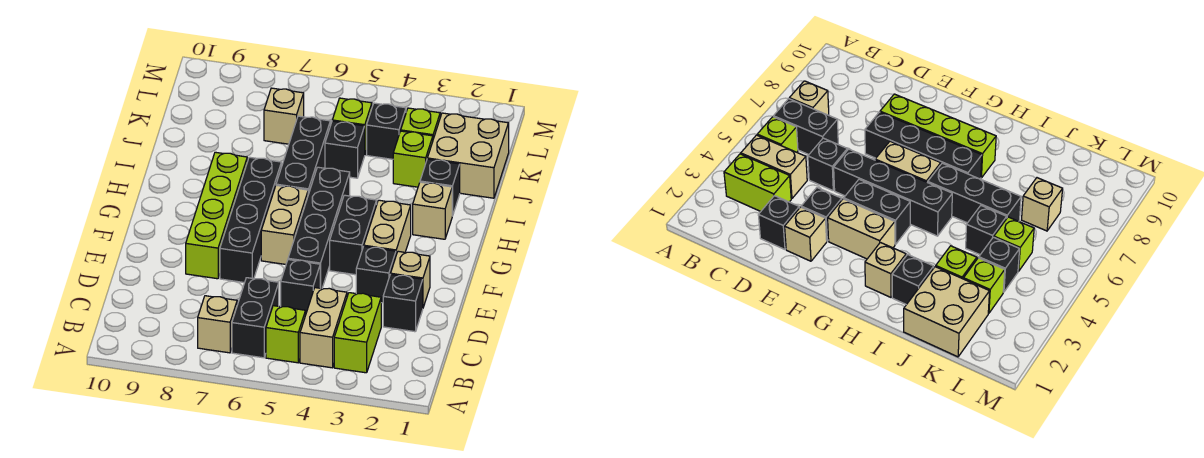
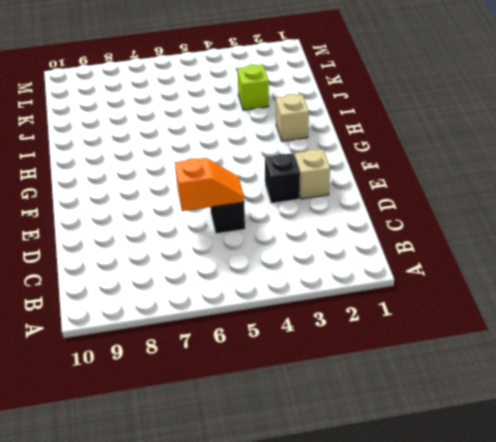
orange 1x2 slope [175,158,244,211] -> none
none -> lime 1x2 brick [334,293,381,373]
none -> tan 1x2 brick [300,288,347,368]
none -> lime 1x1 brick [266,306,306,363]

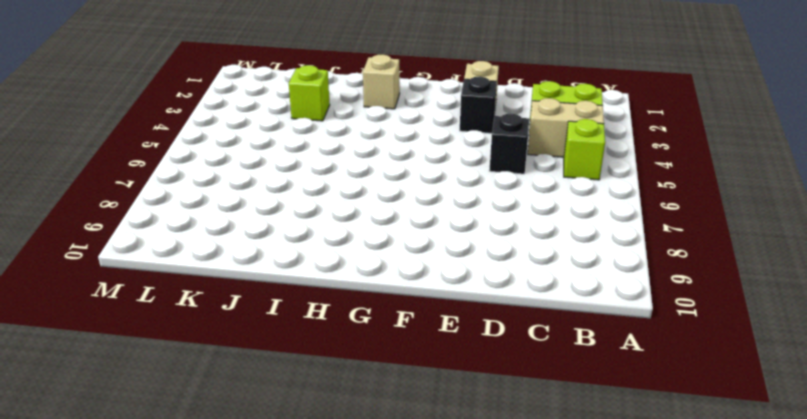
none -> black 1x2 brick [232,278,279,358]
none -> tan 1x1 brick [198,296,237,353]
none -> black 1x1 brick [383,274,423,332]

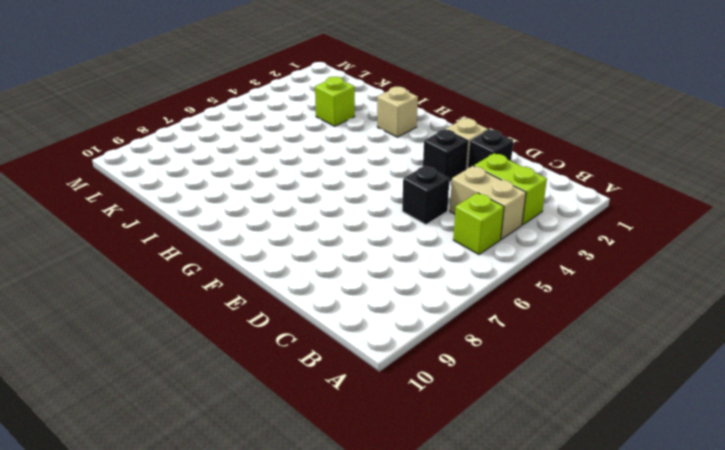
none -> black 1x2 brick [232,278,279,358]
none -> tan 1x1 brick [198,296,237,353]
none -> black 1x4 brick [288,167,350,289]

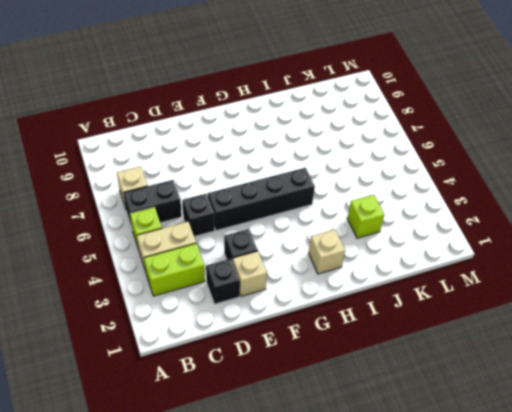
none -> black 1x4 brick [220,157,281,283]
none -> lime 1x4 brick [186,152,247,279]
none -> tan 1x2 brick [364,200,411,254]

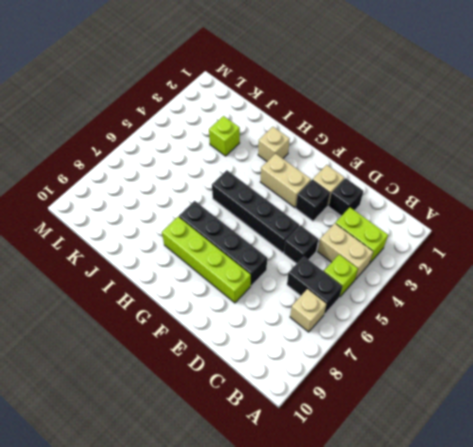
none -> black 1x2 brick [330,195,377,275]
none -> tan 1x2 brick [261,185,308,264]
none -> black 1x3 brick [276,116,330,194]

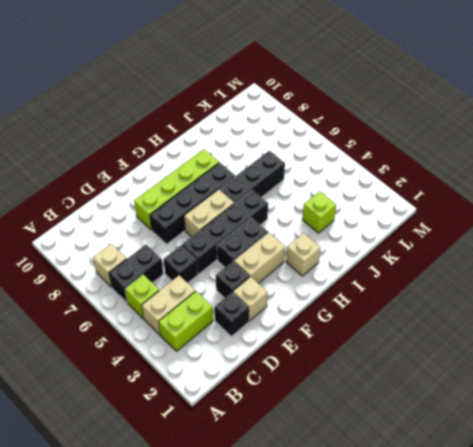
none -> black 1x1 brick [420,159,460,216]
none -> tan 2x2 brick [427,113,509,198]
none -> black 1x1 brick [325,121,365,178]

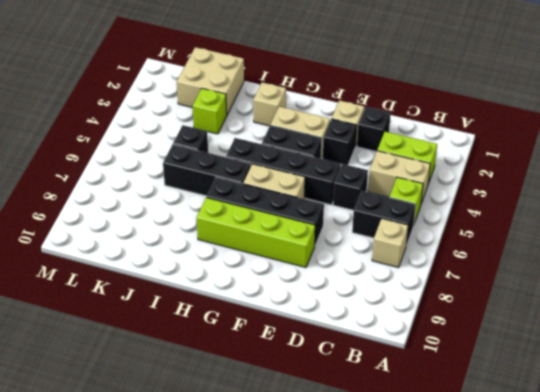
none -> black 1x1 brick [420,159,460,216]
none -> lime 1x1 brick [401,108,440,139]
none -> black 1x1 brick [367,103,406,159]

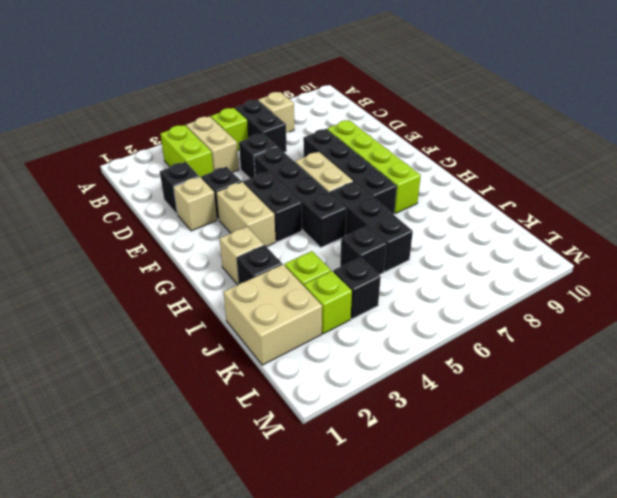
none -> lime 1x1 brick [332,98,372,153]
none -> tan 1x1 brick [264,88,304,144]

